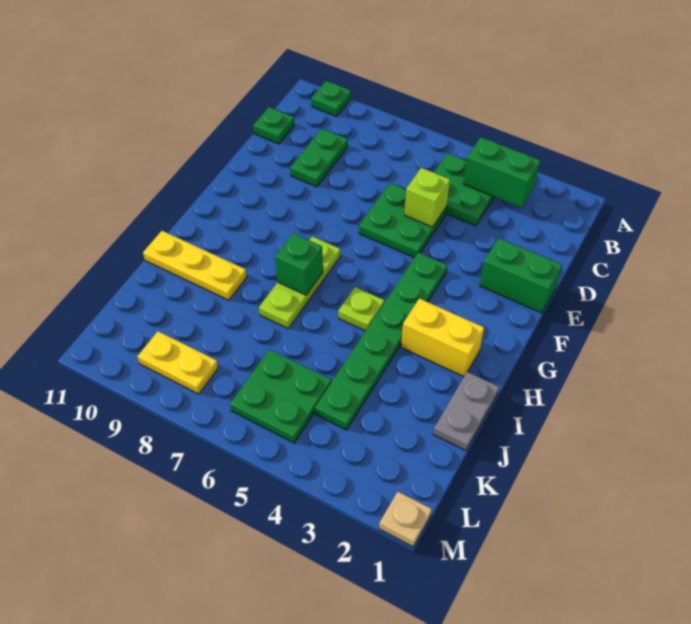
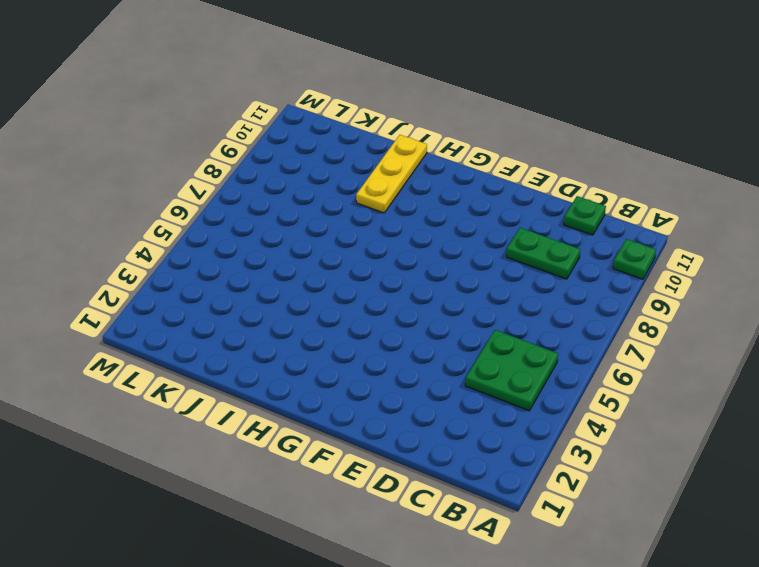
none -> green 2x2 plate [359,183,447,258]
none -> green 1x2 brick [480,238,562,313]
none -> green 1x6 plate [315,252,447,430]

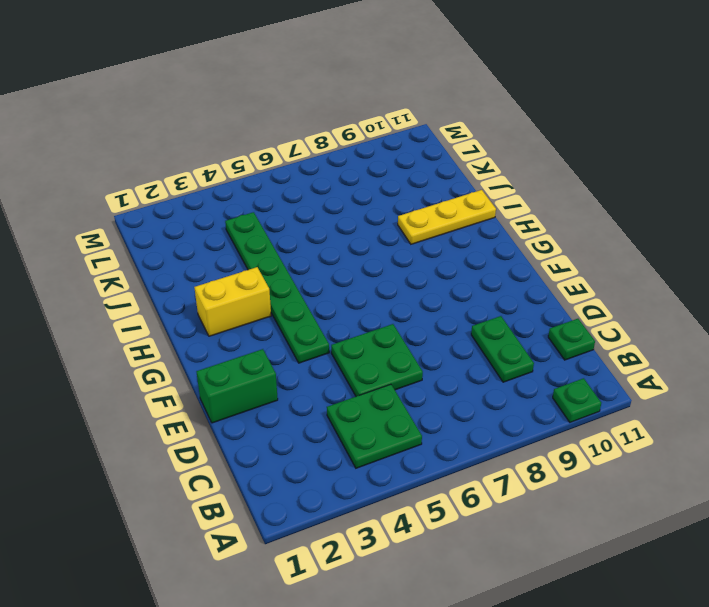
none -> lime 1x3 plate [259,236,340,328]
none -> lime 1x1 plate [338,287,384,331]
none -> grey 1x2 plate [433,372,499,451]

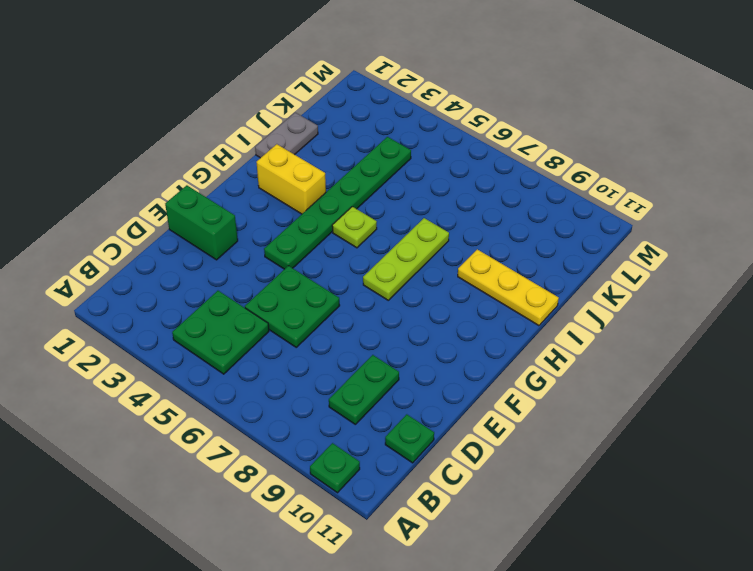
none -> green 2x2 plate [230,350,331,443]
none -> yellow 1x2 plate [138,331,218,394]
none -> tan 1x1 plate [379,492,432,547]

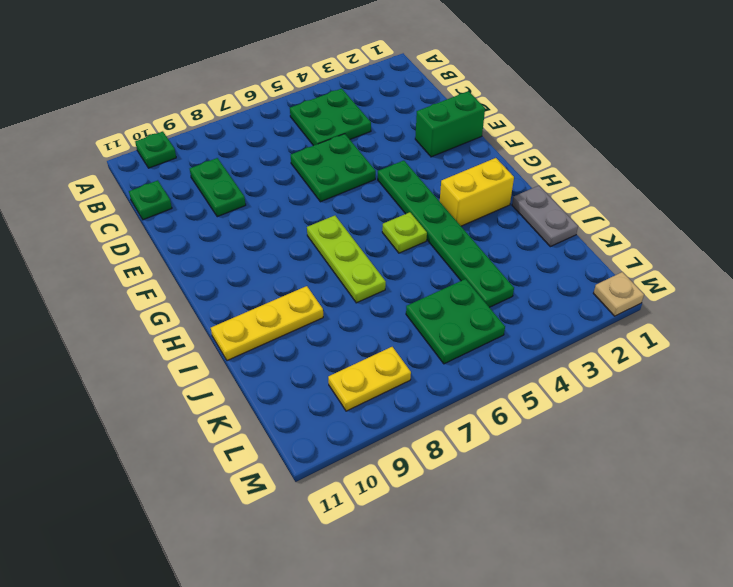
none -> green 1x2 brick [463,137,540,208]
none -> lime 1x1 brick [404,168,450,227]
none -> green 1x1 brick [275,233,323,295]

